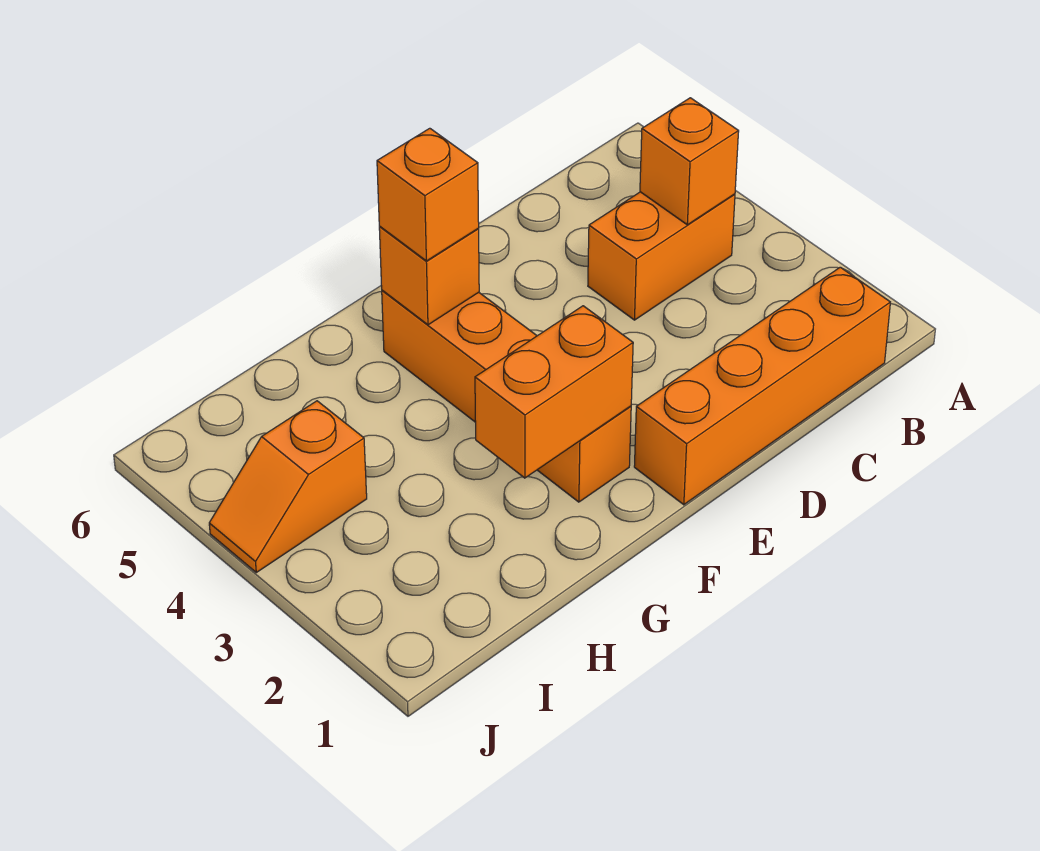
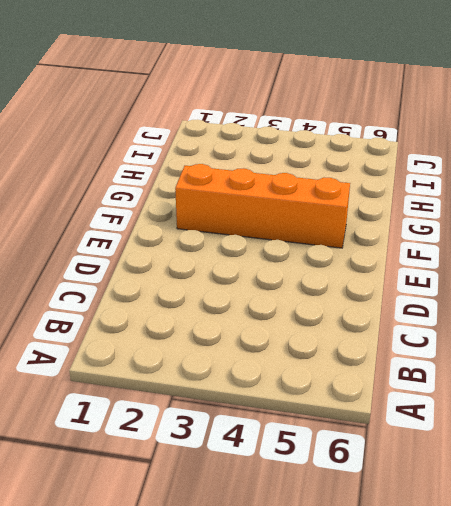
none -> orange 1x4 brick [634,267,890,505]
none -> orange 1x2 brick [588,192,735,320]

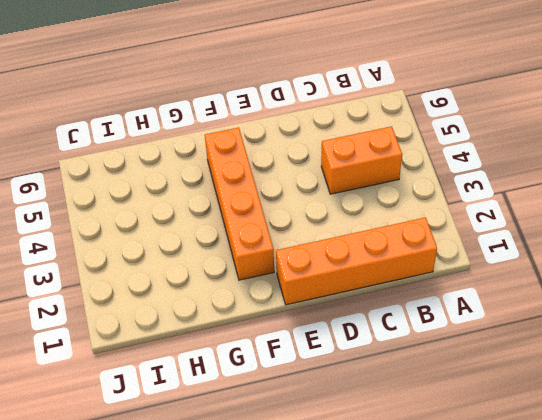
none -> orange 1x2 slope [209,401,367,572]
none -> orange 1x1 brick [640,98,739,225]

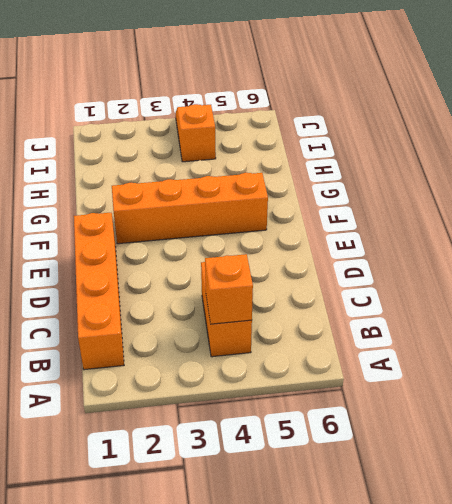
none -> orange 1x2 brick [475,306,633,478]
none -> orange 1x1 brick [379,227,479,325]

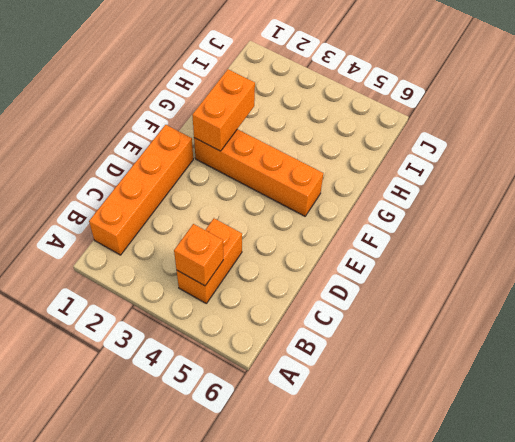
none -> orange 1x2 slope [209,401,367,572]
none -> orange 1x1 brick [379,227,479,325]

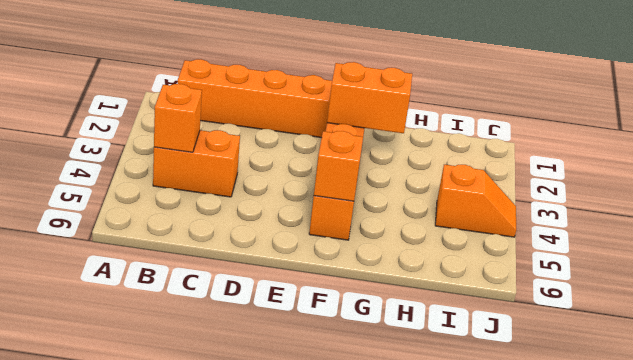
none -> orange 1x1 brick [377,128,479,261]

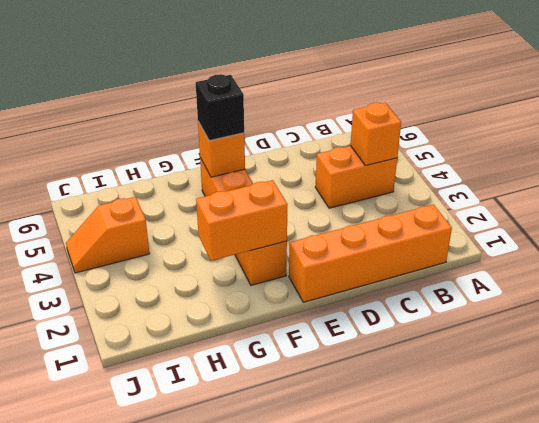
black 1x1 brick [196,74,244,141] -> orange 1x1 brick [377,128,479,261]

